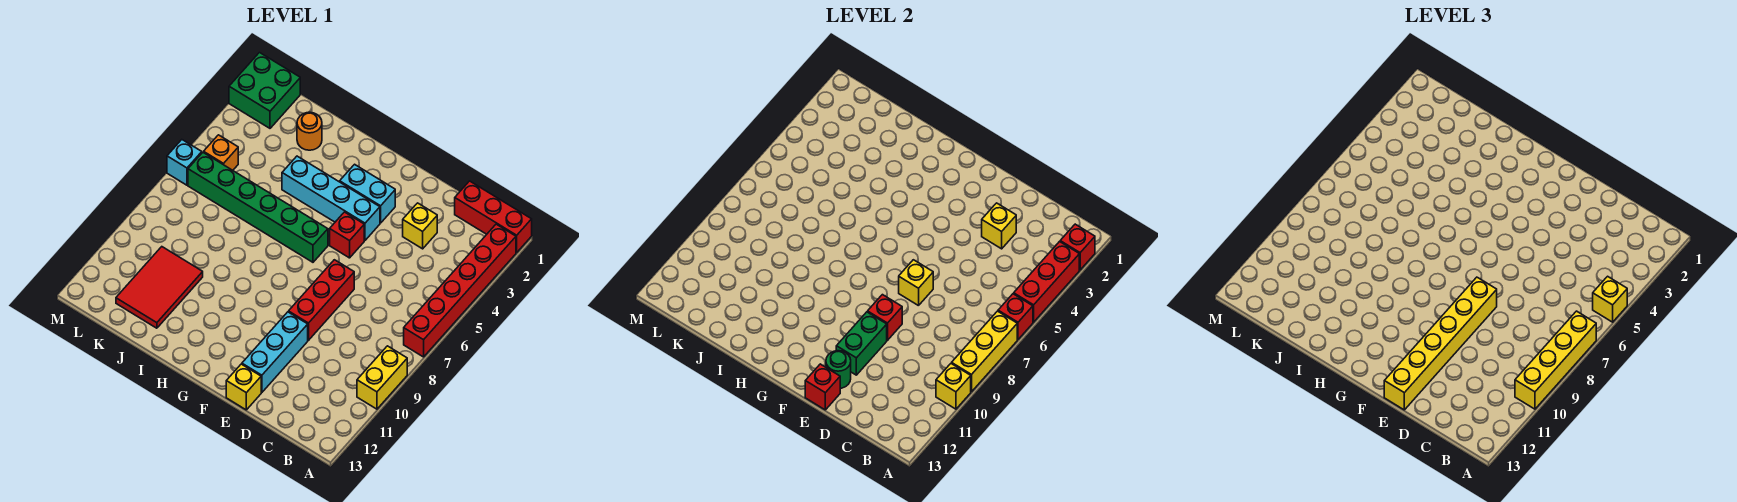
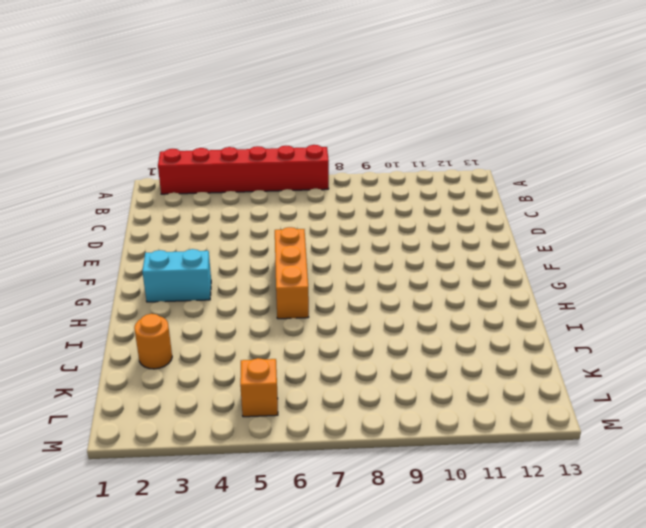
orange 1x3 brick [275,227,309,319] -> green 1x6 brick [188,152,328,262]
cyan 1x2 brick [142,249,211,302] -> cyan 1x2 brick turned to [340,164,395,223]
none -> red 1x3 brick [455,181,532,252]
none -> yellow 1x2 brick [357,346,407,409]
none -> yellow 1x1 brick [403,203,437,249]
none -> red 1x3 brick [289,260,354,340]

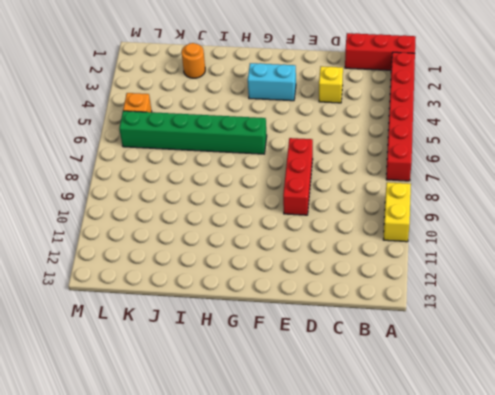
none -> cyan 1x3 brick [242,312,308,393]
none -> yellow 1x1 brick [226,364,261,410]
none -> cyan 1x4 brick [282,156,380,240]
none -> red 1x1 brick [330,212,364,258]

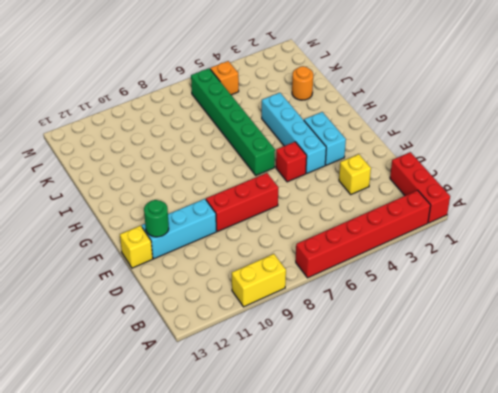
none -> red 2x3 tile [116,247,203,328]
none -> green 2x2 brick [229,53,300,128]
none -> cyan 1x1 brick [167,140,202,185]
none -> red 1x1 brick [1060,224,1095,270]

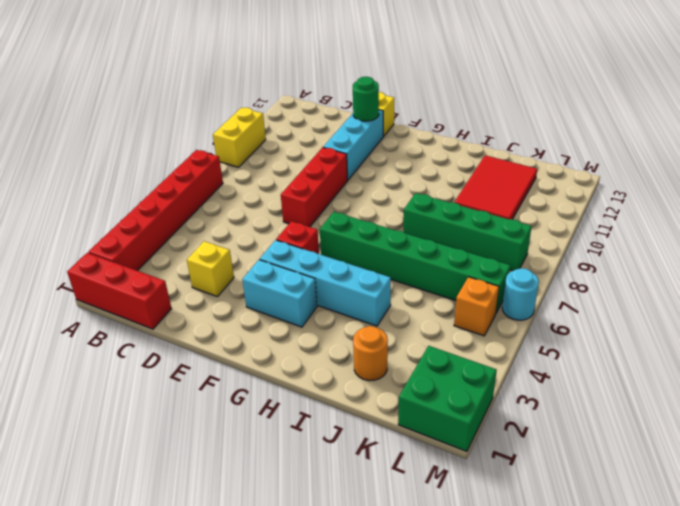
green 1x4 brick [403,193,532,271] -> none
cyan 1x1 round brick [502,268,539,320] -> cyan 1x1 brick [167,140,202,185]
none -> red 1x1 brick [1060,224,1095,270]
none -> red 1x3 brick [1014,242,1079,322]
none -> red 1x1 brick [998,294,1033,339]
none -> yellow 1x3 brick [952,311,1017,392]

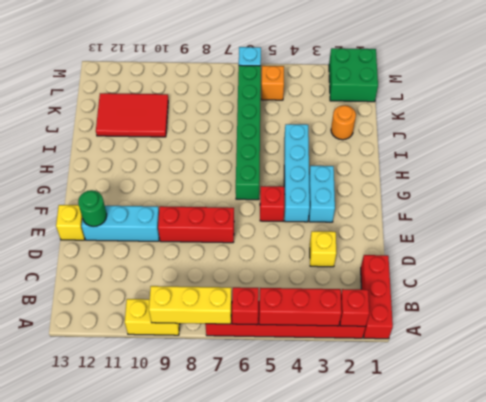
none -> yellow 1x1 brick [936,364,971,409]
none -> yellow 1x1 brick [982,203,1016,249]
none -> yellow 1x1 brick [899,260,933,306]
none -> red 1x1 brick [868,295,902,340]

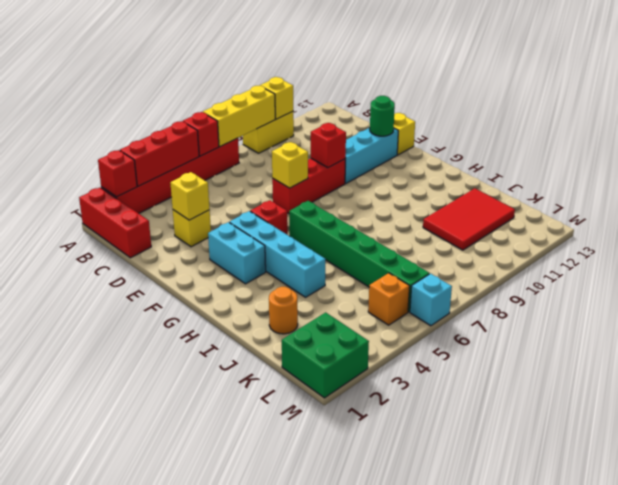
none -> green 1x2 brick [836,312,887,375]
none -> red 1x1 brick [805,364,840,410]
none -> yellow 1x1 brick [1593,276,1627,322]
none -> yellow 1x4 brick [1515,311,1596,409]

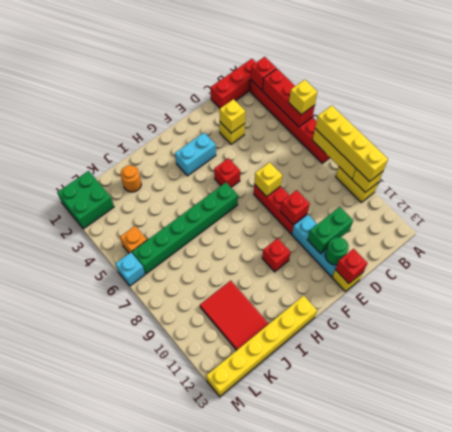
green 1x2 brick [307,207,353,254] -> green 1x2 brick turned to [836,312,887,375]
red 1x1 brick [262,238,291,272] -> red 1x1 brick moved to [998,294,1033,339]
yellow 1x6 brick [206,296,317,396] -> yellow 1x6 brick turned to [1384,277,1497,410]
none -> cyan 1x4 brick [282,156,380,240]

